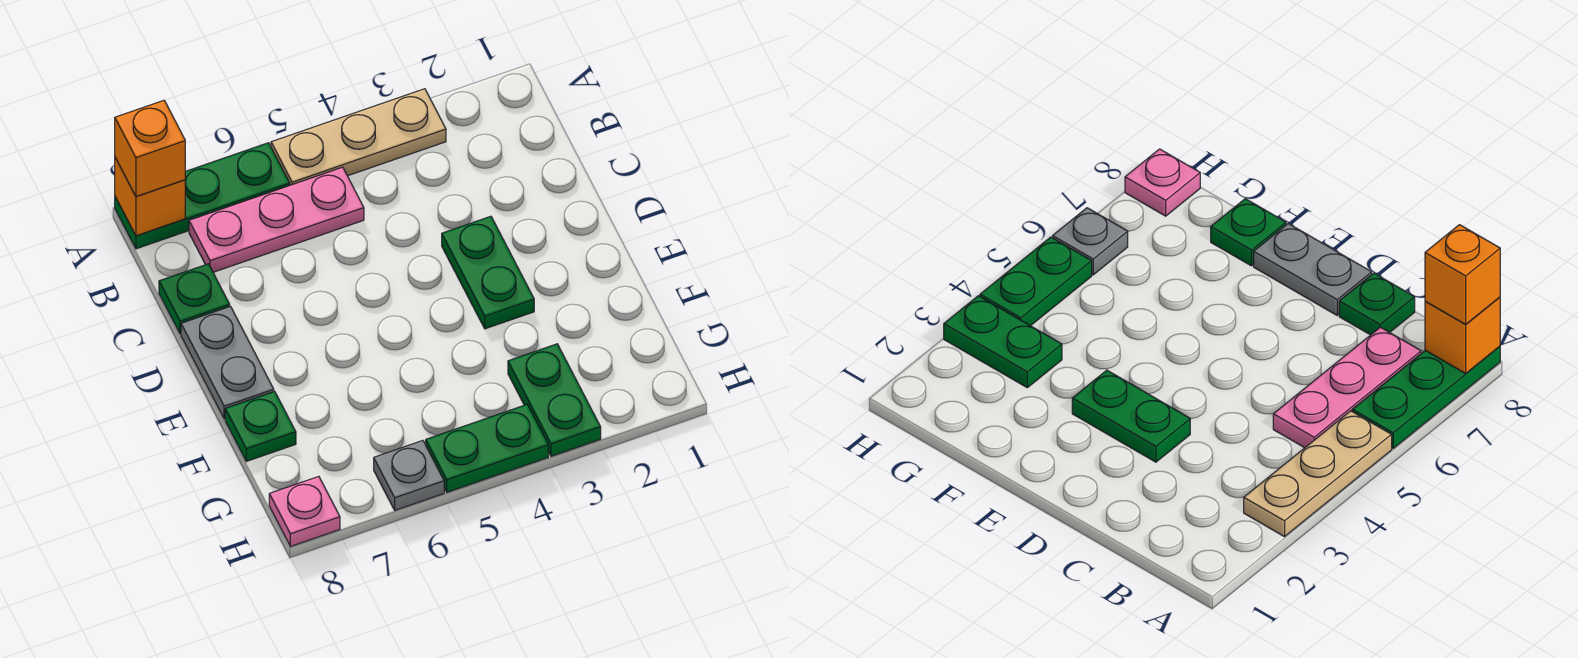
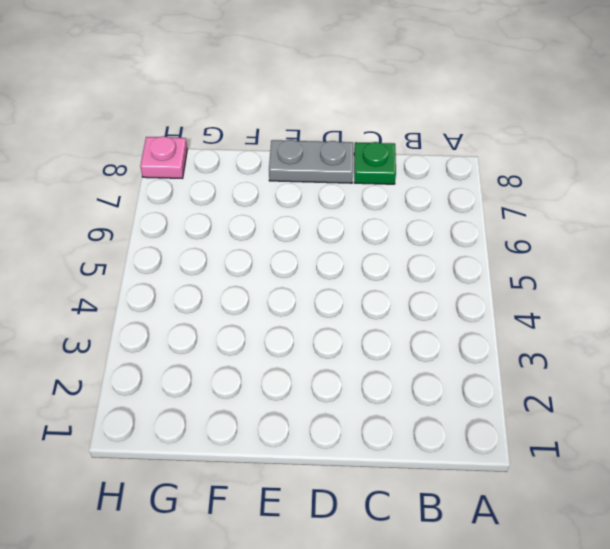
none -> tan 1x3 plate [271,89,446,185]
none -> green 1x3 plate [115,143,290,249]
none -> pink 1x3 plate [189,167,364,272]

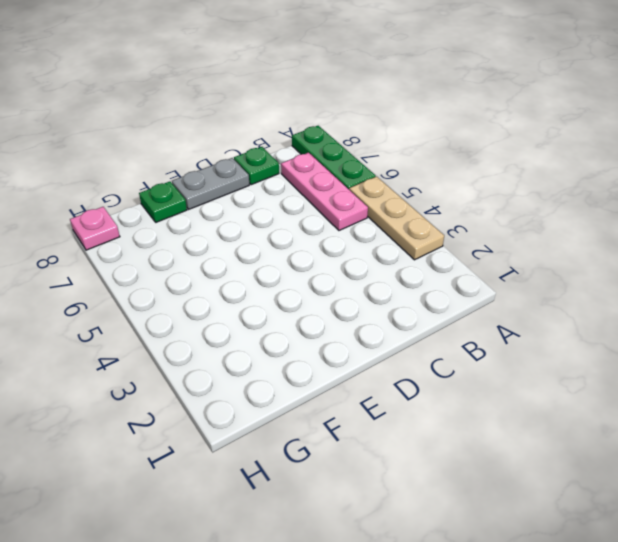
none -> green 1x2 plate [442,216,534,329]
none -> green 1x2 plate [508,344,601,456]
none -> green 1x2 plate [426,405,548,492]

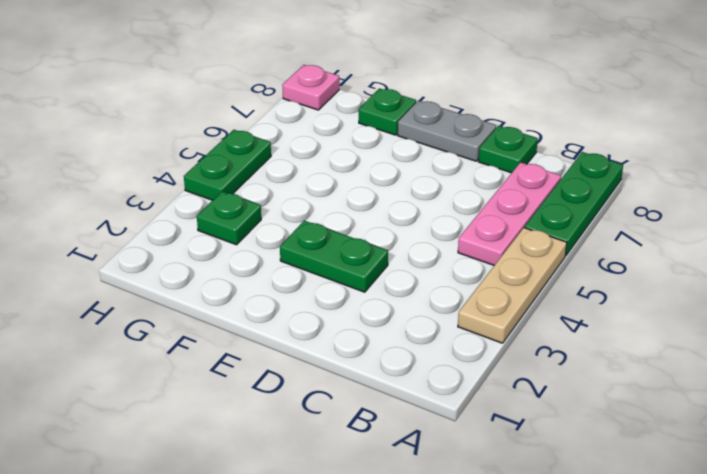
green 1x1 plate [197,191,261,245] -> green 1x2 plate [508,344,601,456]
none -> grey 1x1 plate [374,441,444,510]
none -> orange 1x1 brick [115,158,185,236]
none -> orange 1x1 brick [115,100,185,197]

